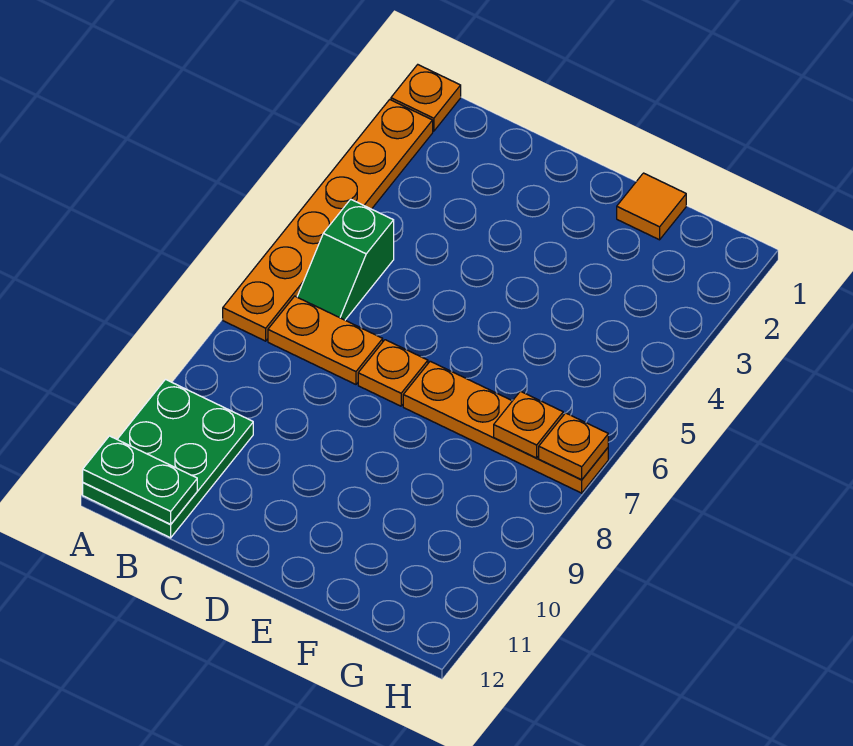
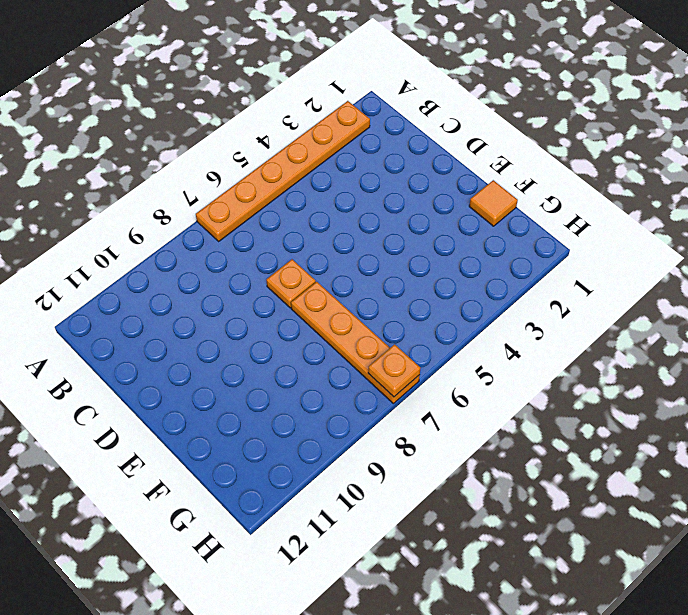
none -> orange 1x1 plate [391,65,461,131]
none -> green 2x3 plate [83,380,253,538]

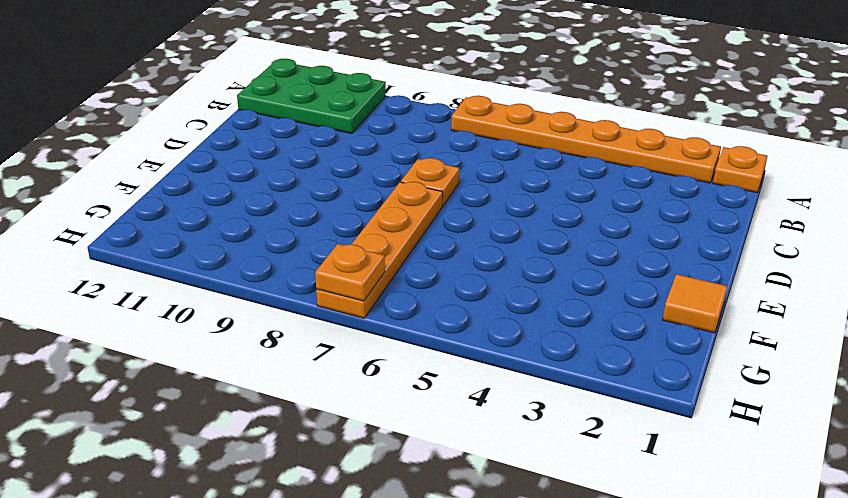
none -> green 1x2 slope [297,199,394,320]
none -> orange 1x2 plate [268,296,383,384]

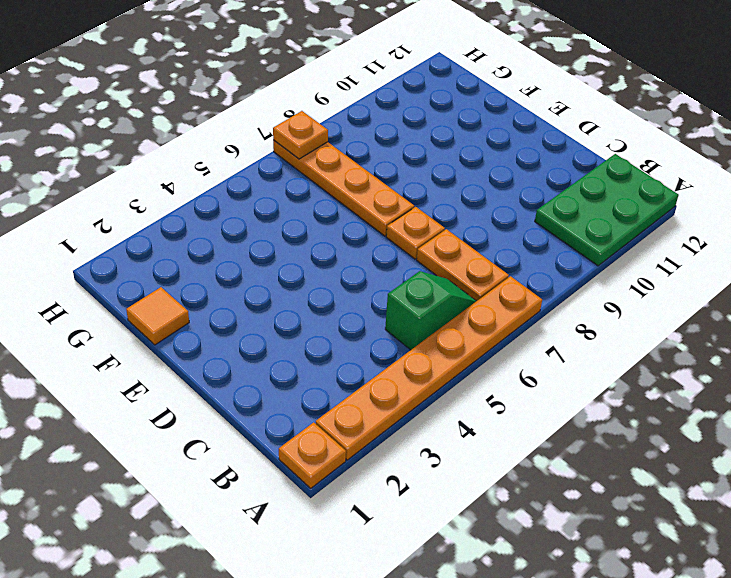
none -> green 1x2 plate [83,436,197,524]
none -> orange 1x1 plate [494,391,563,458]

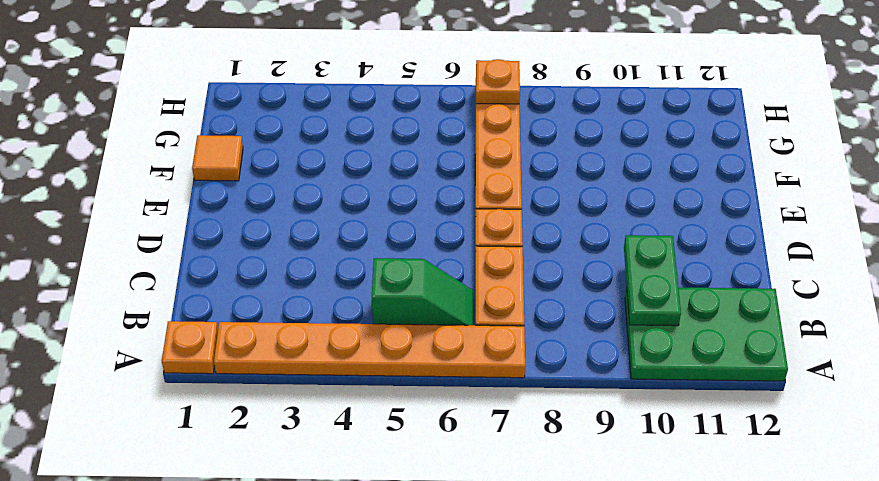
green 1x2 plate [624,235,681,326] -> green 1x2 plate moved to [83,436,197,524]
none -> orange 1x1 plate [494,391,563,458]

